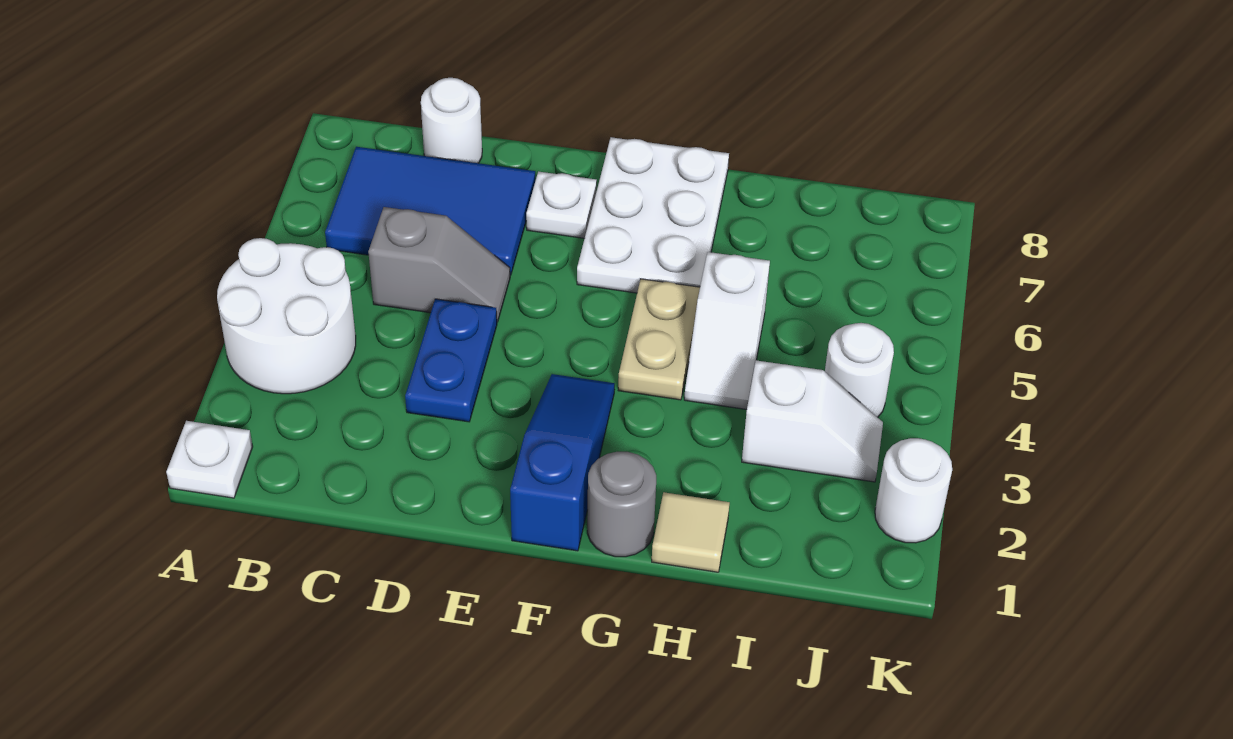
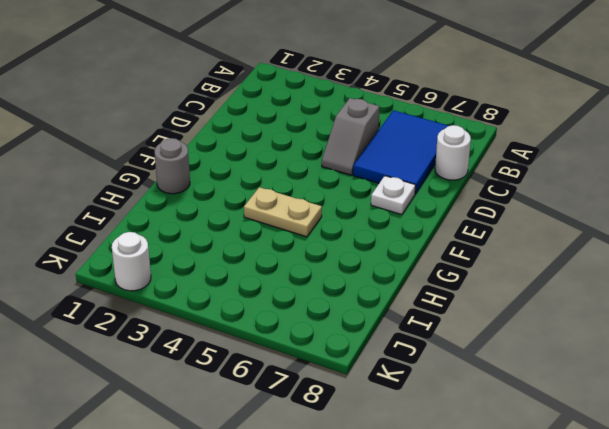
none -> white 1x1 plate [166,421,253,498]
none -> white 2x2 round brick [217,238,356,394]
none -> blue 1x2 plate [405,299,497,422]

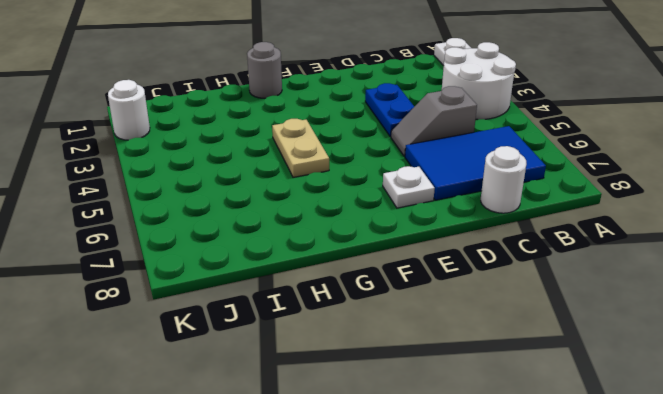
none -> blue 1x3 slope [510,374,615,551]
none -> white 2x3 plate [577,137,729,293]
none -> tan 1x1 tile [652,492,730,572]

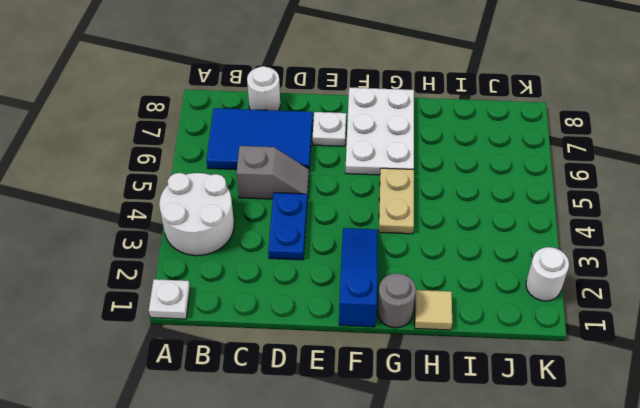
none -> white 1x2 slope [684,252,770,409]
none -> white 1x2 slope [742,360,883,482]
none -> white 1x1 round brick [825,323,894,417]

